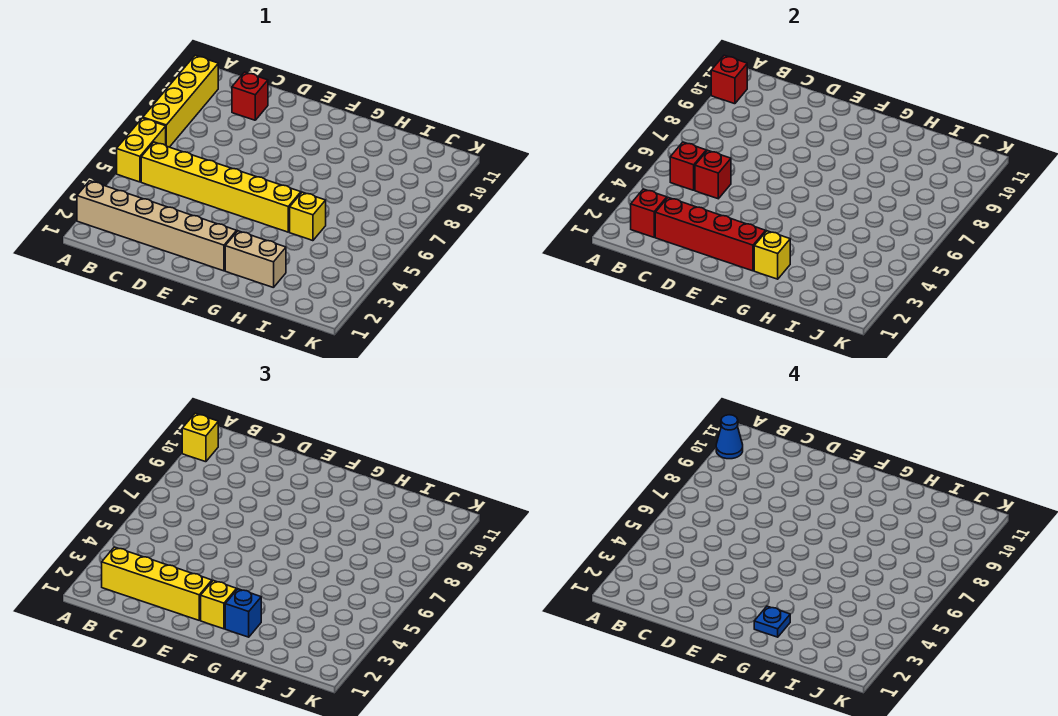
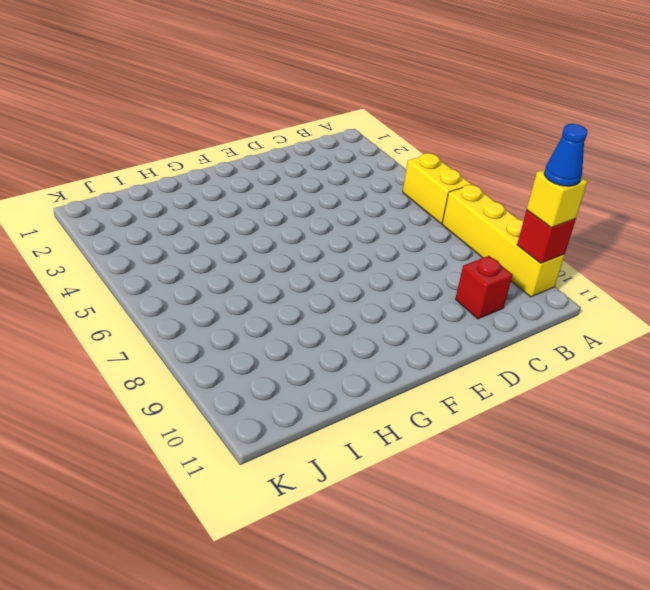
none -> tan 1x6 brick [77,181,237,271]
none -> yellow 1x6 brick [141,142,301,232]
none -> tan 1x2 brick [225,231,286,288]

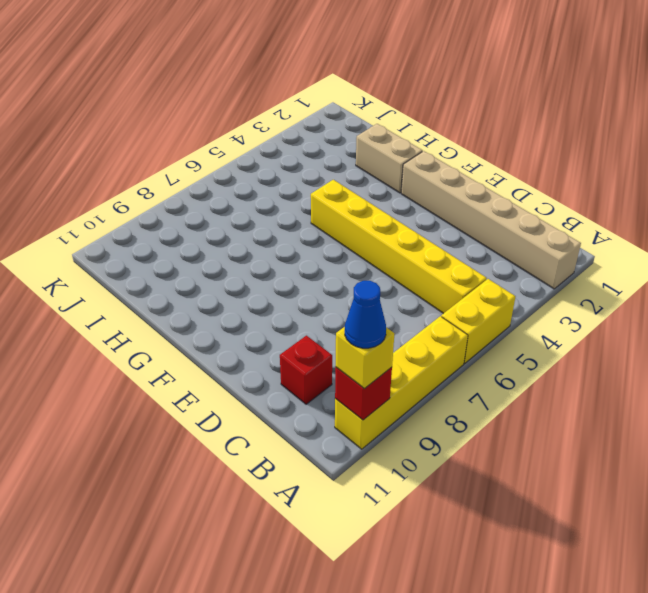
none -> yellow 1x1 brick [290,192,326,241]
none -> red 1x1 brick [631,189,667,237]
none -> red 1x1 brick [670,142,706,190]

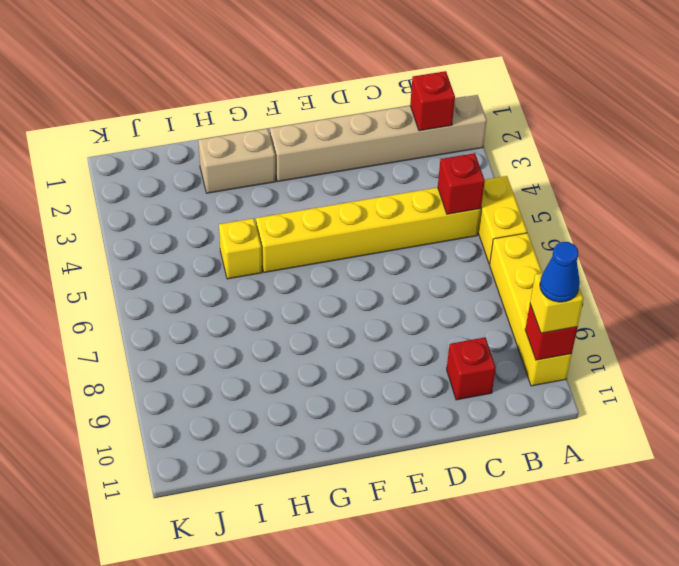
none -> red 1x4 brick [655,198,766,271]
none -> red 1x1 brick [695,150,731,199]
none -> yellow 1x1 brick [754,231,790,279]

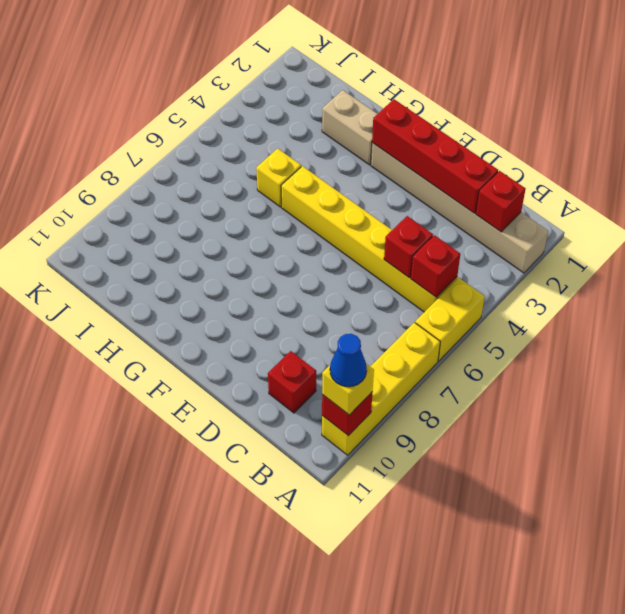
none -> yellow 1x1 brick [754,231,790,279]
none -> yellow 1x4 brick [102,547,212,620]
none -> yellow 1x1 brick [201,581,237,629]

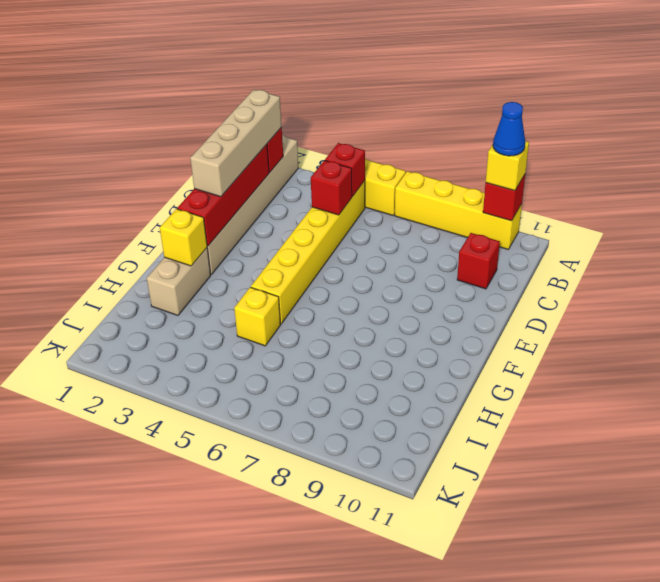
tan 1x4 brick [190,90,282,197] -> yellow 1x4 brick [102,547,212,620]
none -> yellow 1x1 brick [201,581,237,629]
none -> blue 1x1 brick [225,589,261,637]
none -> blue 1x1 plate [754,606,790,637]

